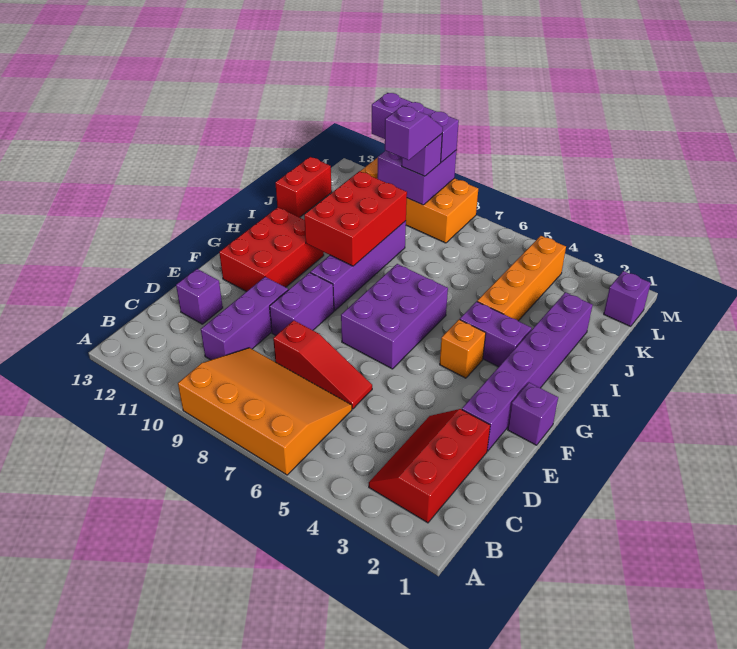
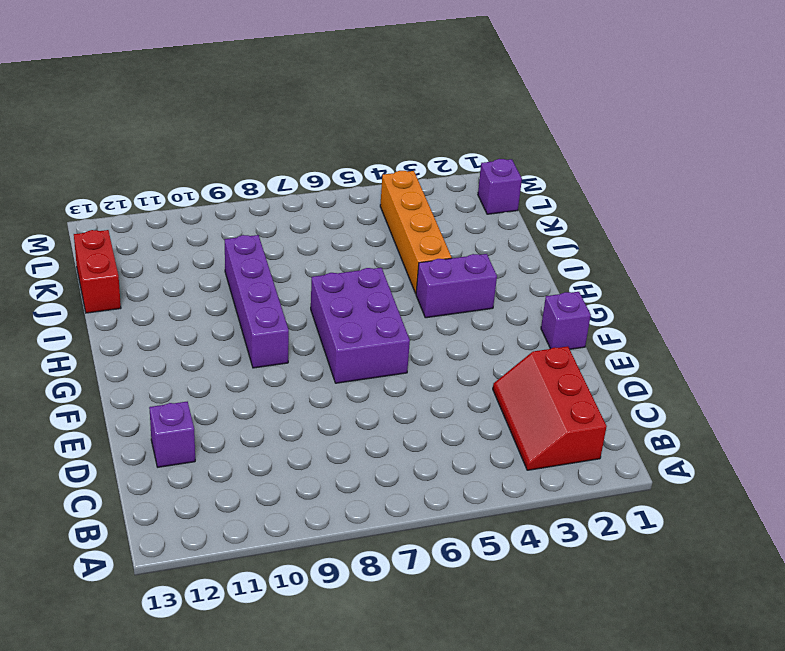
none -> orange 3x4 slope [178,348,352,475]
none -> purple 1x3 brick [201,277,288,360]
none -> red 1x3 slope [273,320,372,409]

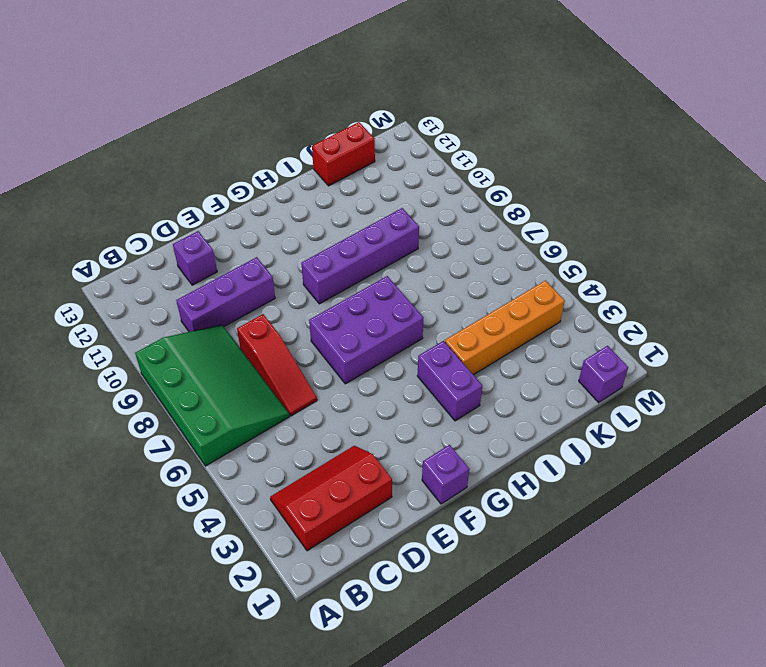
green 3x4 slope [135,325,289,466] -> orange 3x4 slope [178,348,352,475]
none -> purple 1x6 brick [462,292,593,451]
none -> purple 1x2 brick [270,273,334,335]
none -> red 2x3 brick [219,207,324,292]

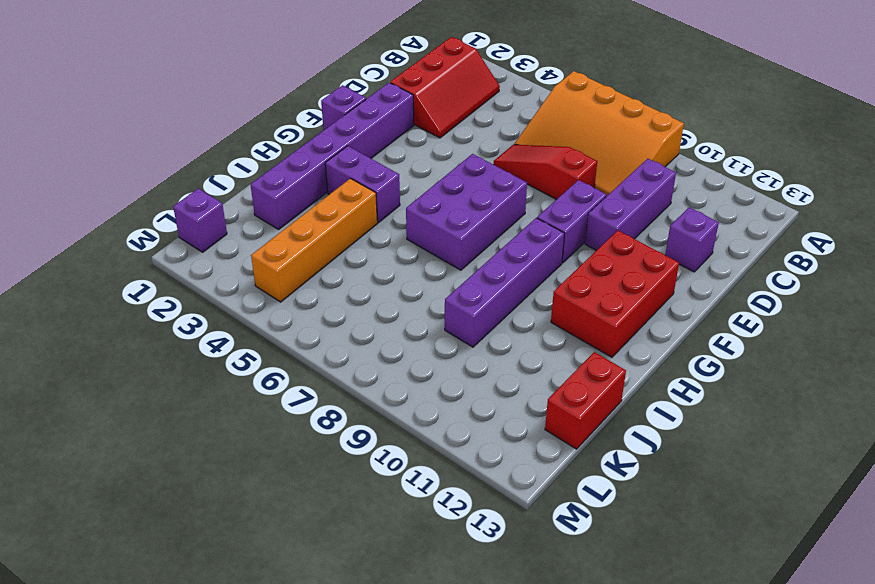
none -> orange 1x1 brick [440,320,486,378]
none -> orange 2x4 brick [360,157,478,243]
none -> red 2x3 brick [304,171,407,266]

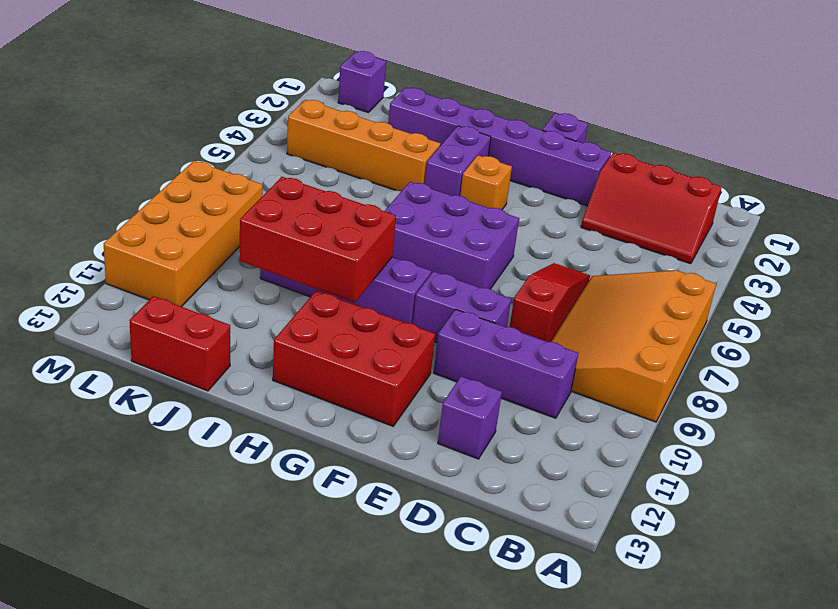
none -> purple 2x2 brick [378,151,456,205]
none -> purple 1x1 brick [402,134,442,176]
none -> purple 1x3 brick [372,93,459,162]

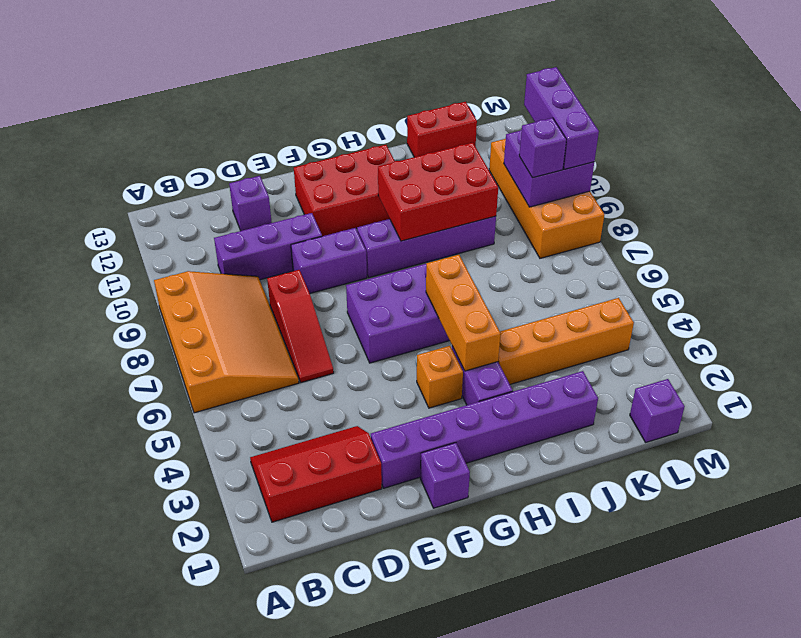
orange 1x3 brick [426,255,501,371] -> none
none -> purple 1x2 slope [385,106,443,160]

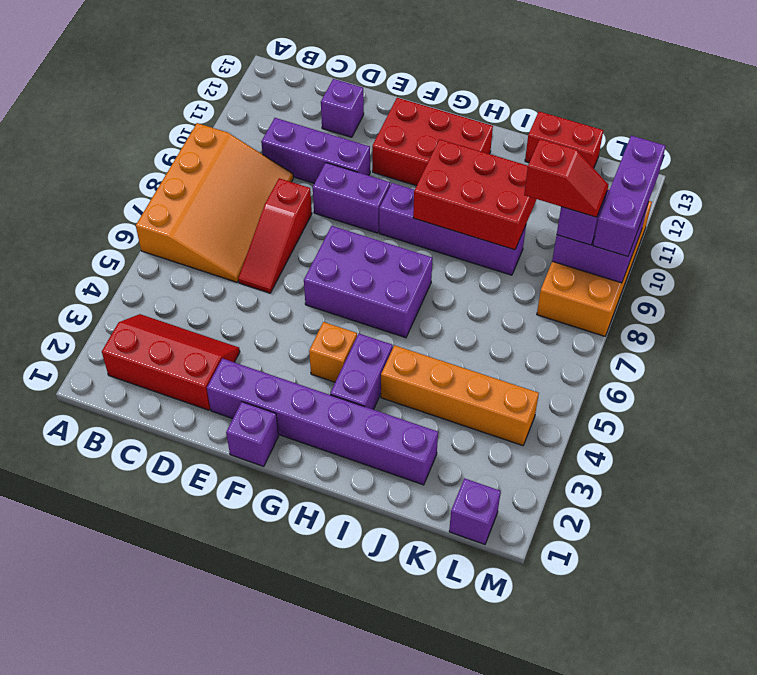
red 1x2 slope [524,139,609,217] -> purple 1x2 slope [385,106,443,160]

